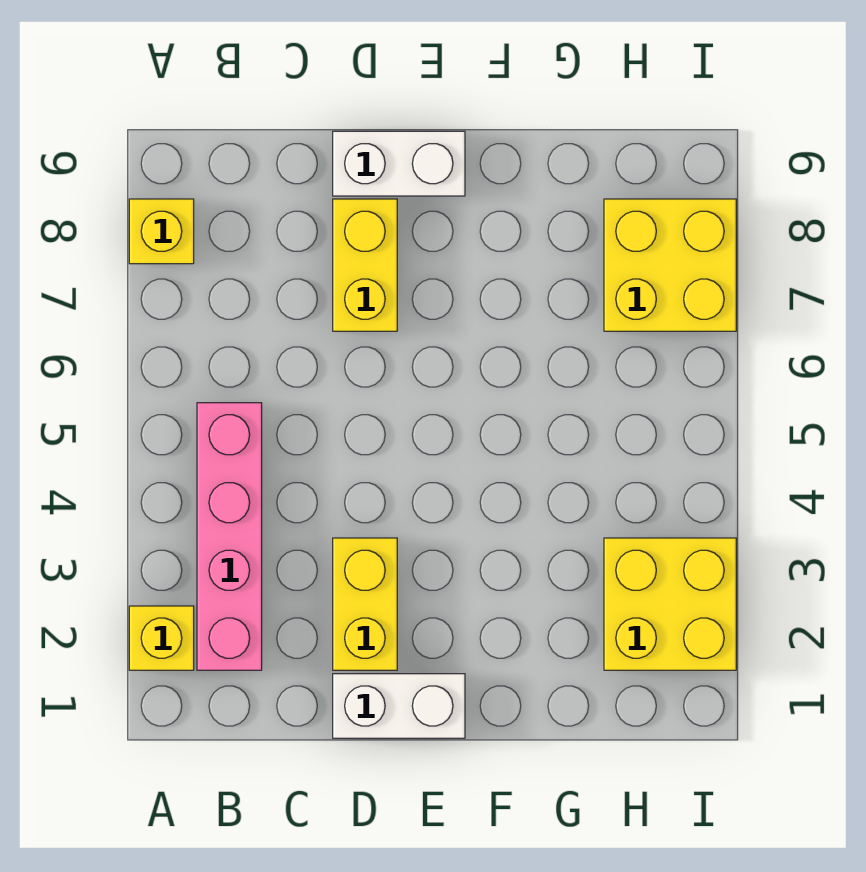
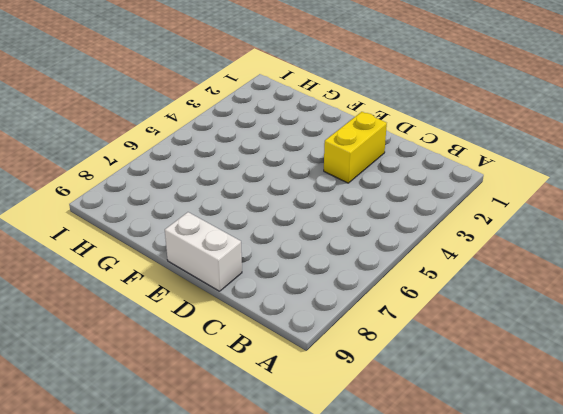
none -> yellow 1x1 brick [129,606,194,670]
none -> yellow 1x1 brick [129,199,194,264]

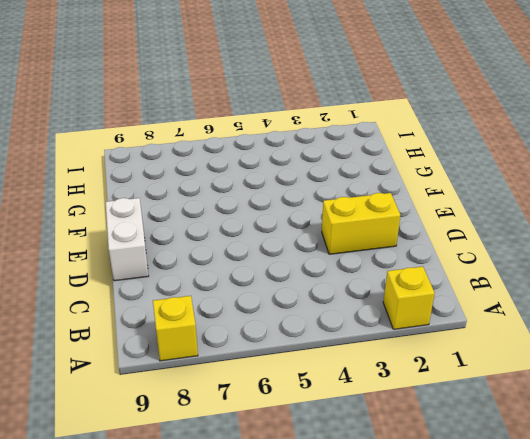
none -> pink 1x4 brick [197,403,262,670]
none -> white 1x2 brick [333,674,465,738]

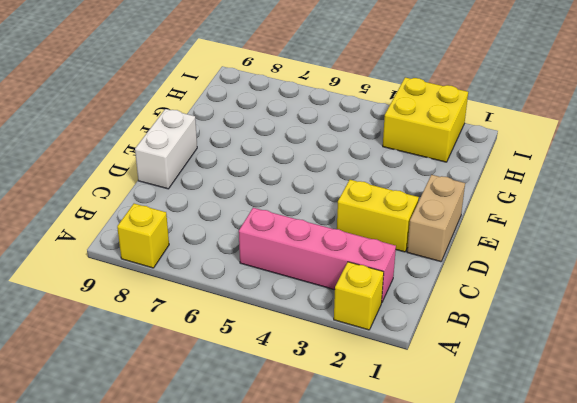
tan 1x2 brick [407,175,465,262] -> white 1x2 brick [333,674,465,738]
none -> yellow 1x2 brick [333,199,397,331]
none -> yellow 2x2 brick [604,199,736,331]

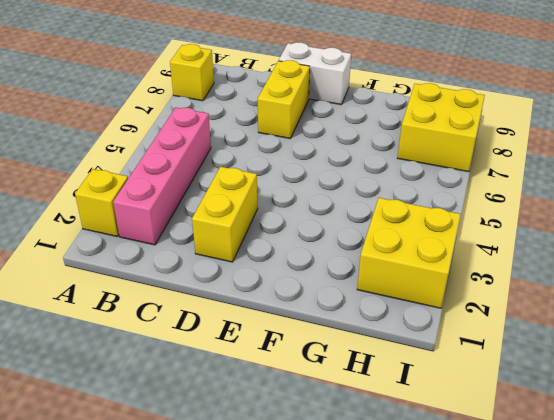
none -> white 1x2 brick [333,674,465,738]

